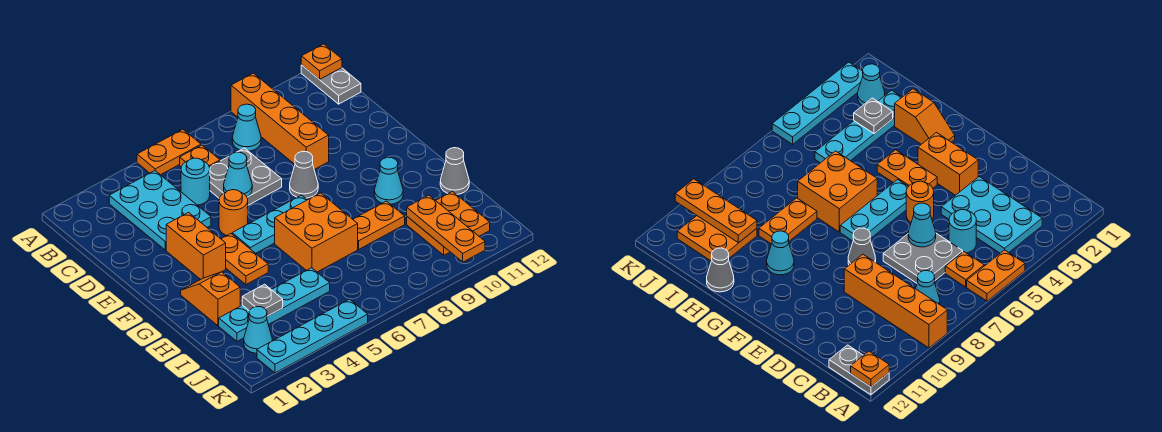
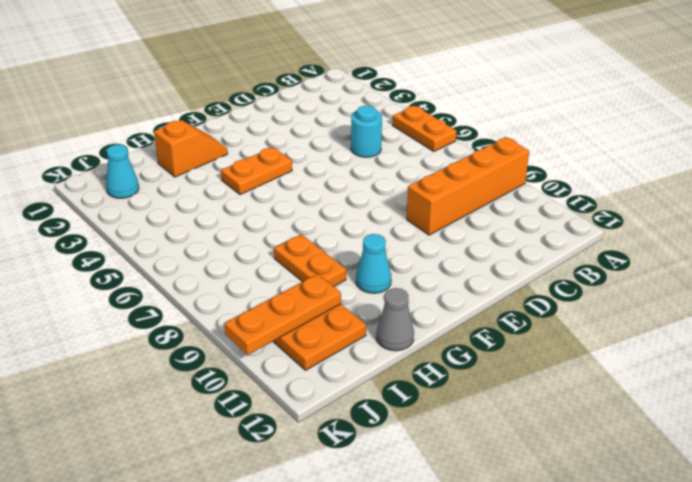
none -> grey 1x2 plate [301,65,361,104]
none -> cyan 2x3 plate [109,171,211,250]
none -> orange 1x1 plate [180,145,220,167]

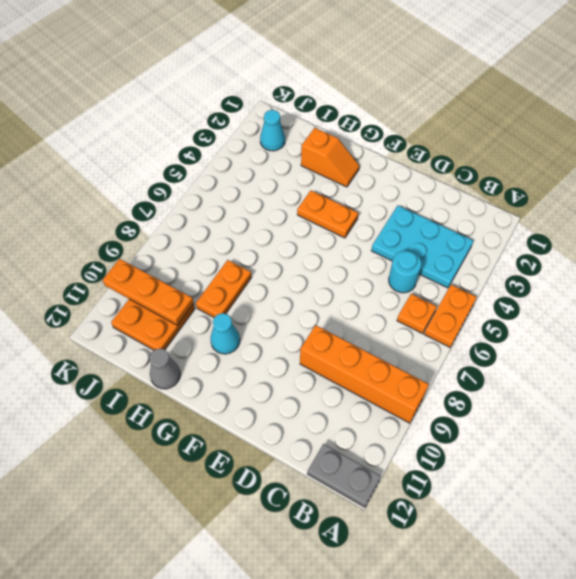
none -> cyan 1x1 cone [232,104,261,151]
none -> grey 2x2 plate [209,148,282,205]
none -> orange 1x2 brick [166,213,226,279]

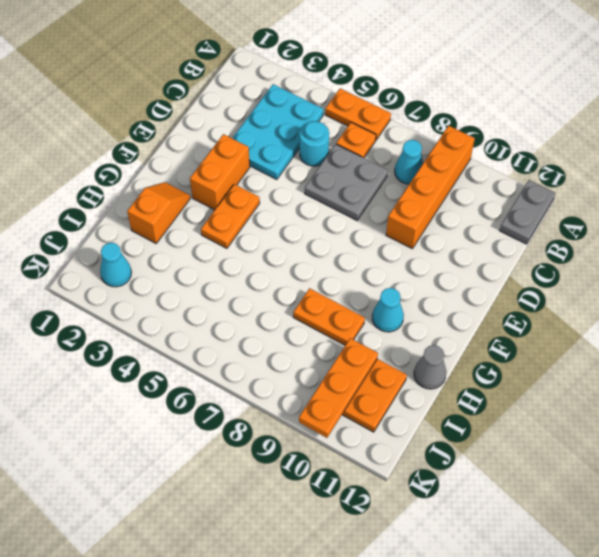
none -> orange 1x1 round brick [219,190,248,236]
none -> grey 1x1 cone [290,151,318,198]
none -> cyan 1x3 plate [232,195,307,253]

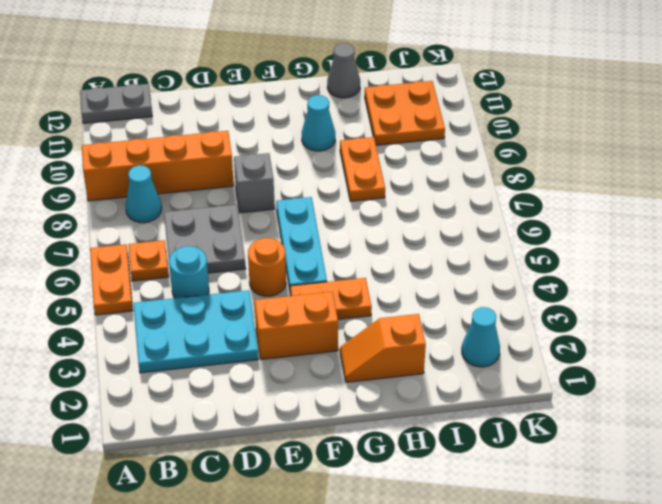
grey 1x1 brick [234,153,275,213] -> grey 1x1 cone [290,151,318,198]
none -> orange 2x2 brick [275,193,358,272]
none -> cyan 1x4 plate [219,268,330,341]
none -> cyan 1x4 plate [257,299,368,373]

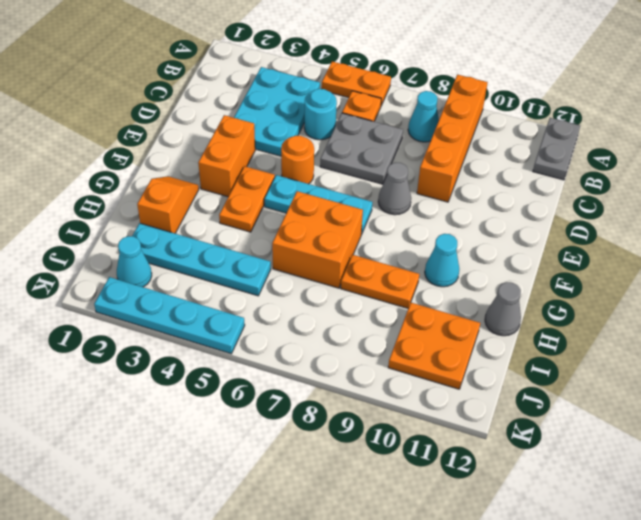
none -> orange 1x1 plate [301,44,342,80]
none -> cyan 1x1 cone [224,152,252,197]
none -> grey 1x1 plate [242,284,283,316]

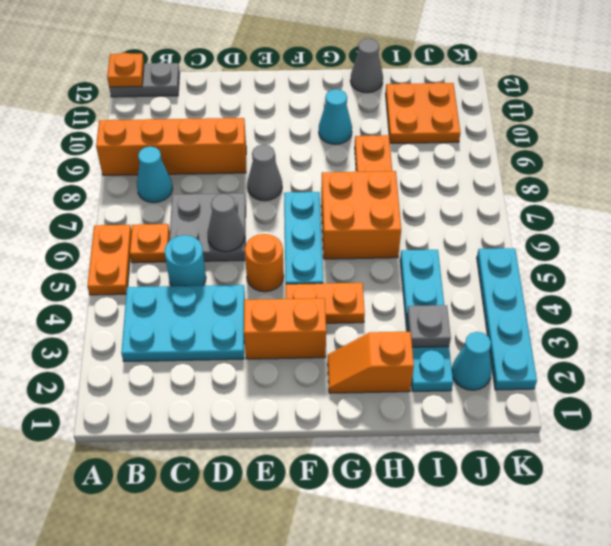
grey 1x1 cone [207,194,245,252] -> cyan 1x1 cone [224,152,252,197]
none -> orange 1x3 plate [407,195,485,262]

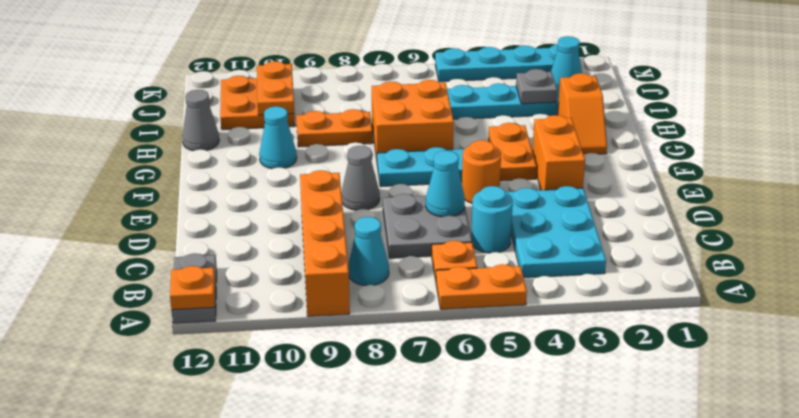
orange 1x2 plate [257,61,294,115] -> orange 1x3 plate [407,195,485,262]

